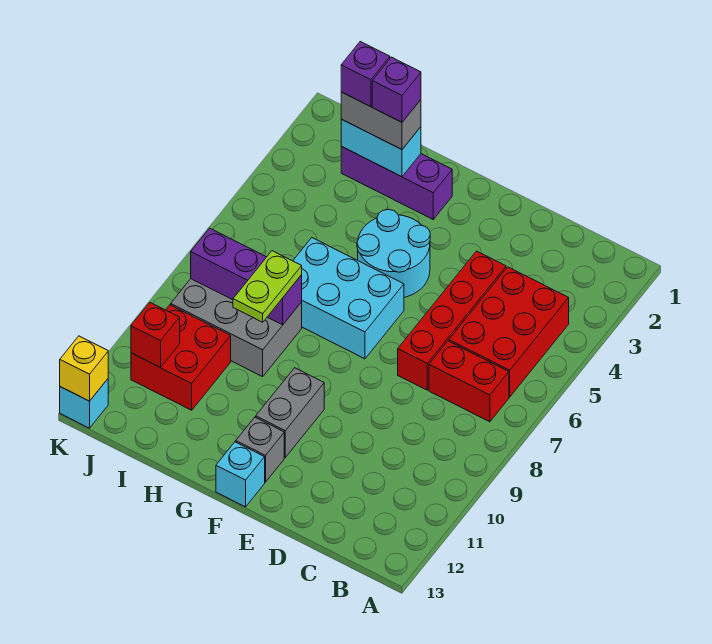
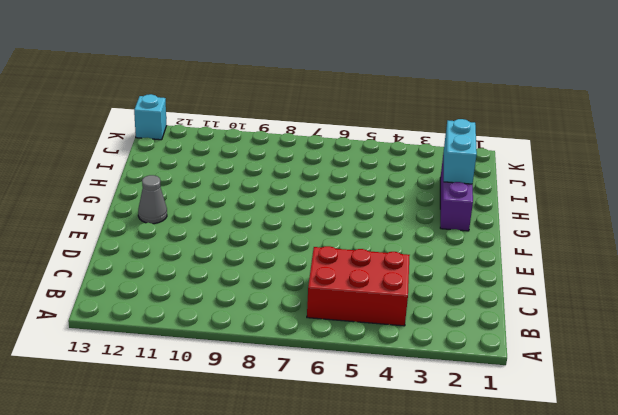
grey 1x1 cone [138,175,167,224] -> grey 1x1 brick [236,417,284,482]
none -> red 1x2 brick [429,341,509,422]
none -> red 1x4 brick [398,251,506,390]
none -> cyan 2x2 round brick [357,209,430,297]

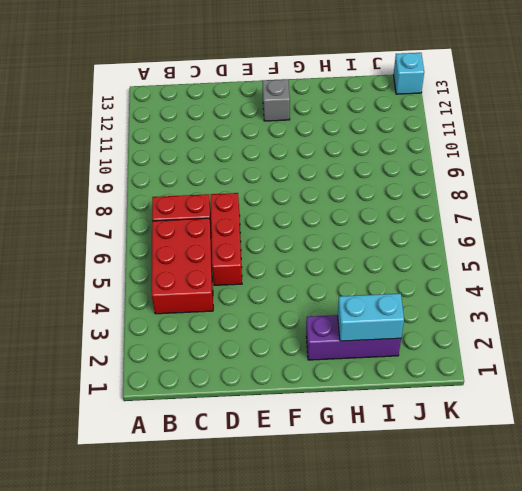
red 1x3 brick [211,193,242,285] -> red 1x4 brick [398,251,506,390]
none -> cyan 2x2 round brick [357,209,430,297]
none -> cyan 2x3 brick [293,238,404,359]
none -> grey 1x2 brick [256,368,324,457]

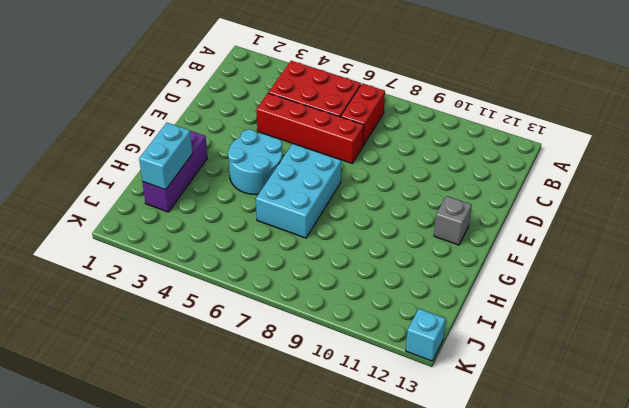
none -> grey 1x2 brick [256,368,324,457]
none -> cyan 1x1 brick [216,442,265,507]
none -> grey 2x3 brick [171,279,302,377]

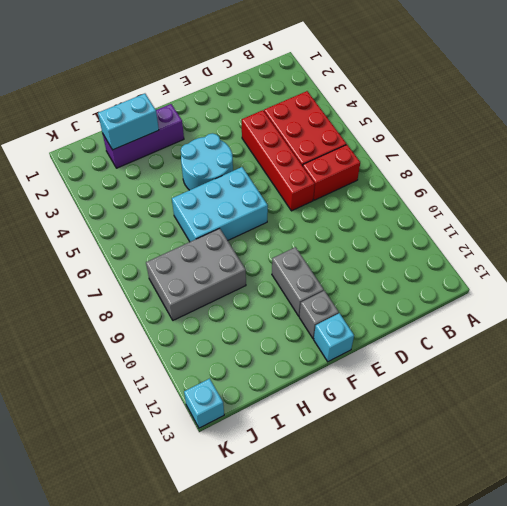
none -> red 2x2 brick [131,305,231,410]
none -> purple 1x3 brick [191,228,302,325]
none -> red 1x1 brick [131,303,180,368]

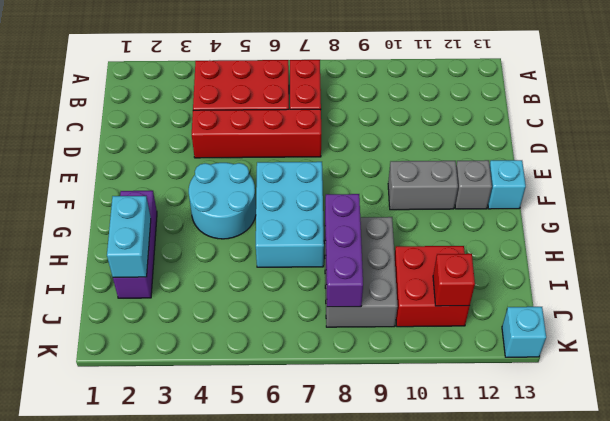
none -> yellow 1x1 brick [60,336,108,401]
none -> grey 1x2 brick [341,92,421,150]
none -> lime 1x2 plate [233,251,302,322]

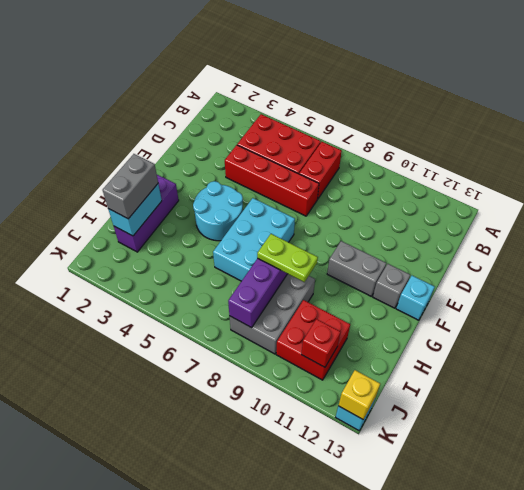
none -> purple 1x1 brick [372,57,421,122]
none -> purple 1x1 brick [341,42,390,107]

